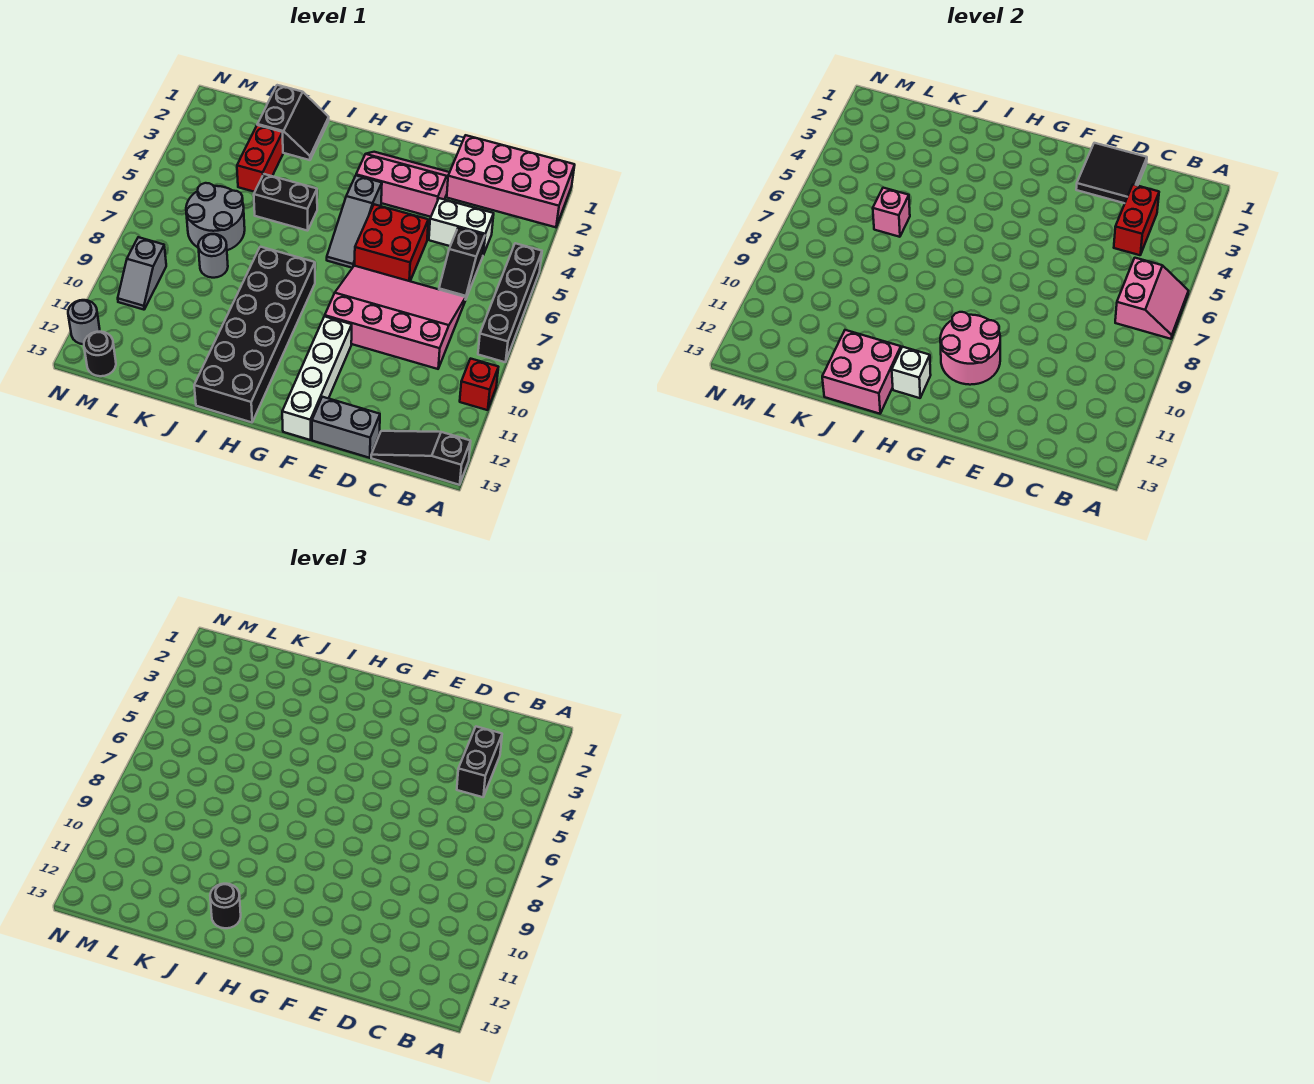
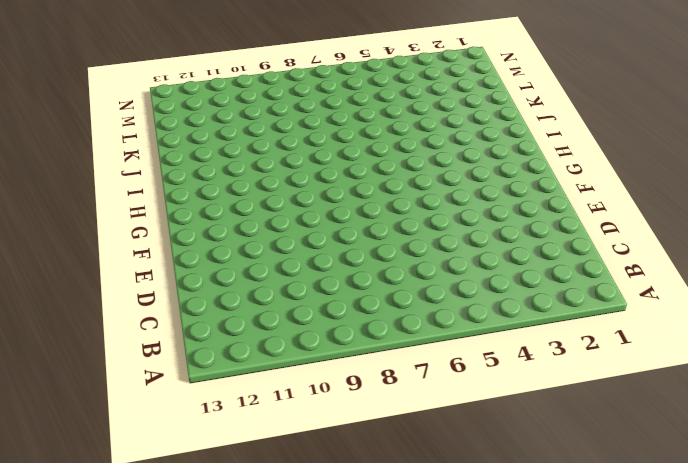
none -> pink 2x4 brick [447,135,575,227]
none -> black 1x4 brick [478,243,542,362]
none -> red 1x1 brick [460,359,498,410]
none -> black 1x3 slope [371,431,471,485]

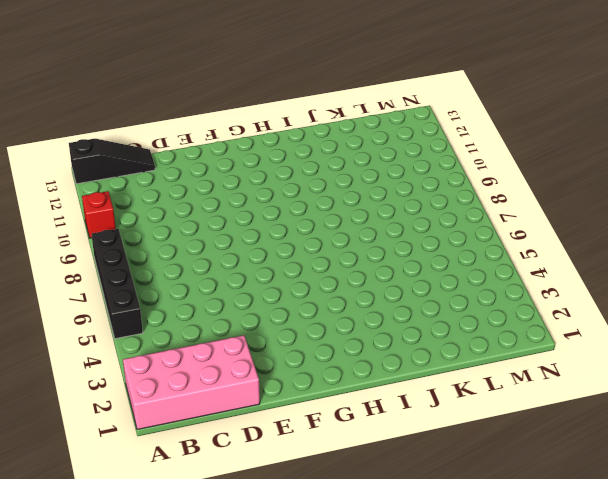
none -> white 1x2 brick [429,198,494,255]
none -> black 1x2 slope [439,228,485,298]
none -> pink 3x4 slope [325,265,466,369]
none -> grey 1x2 brick [312,397,380,458]

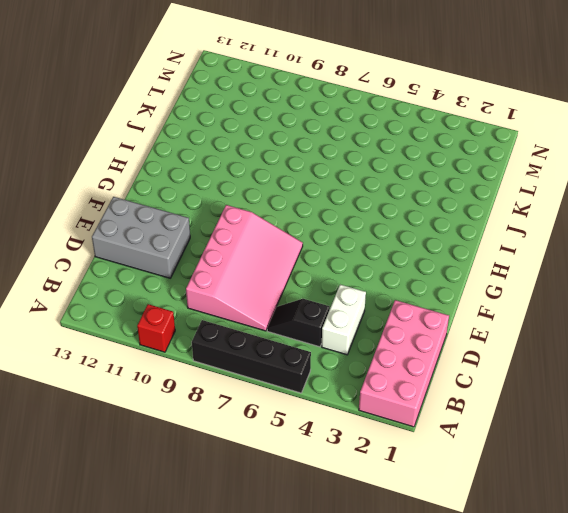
grey 2x3 brick [92,197,190,278] -> grey 1x2 brick [312,397,380,458]
none -> black 1x3 slope [371,431,471,485]
none -> pink 2x3 slope [356,152,450,217]
none -> red 2x2 brick [355,204,428,281]
none -> white 1x4 brick [282,316,352,440]

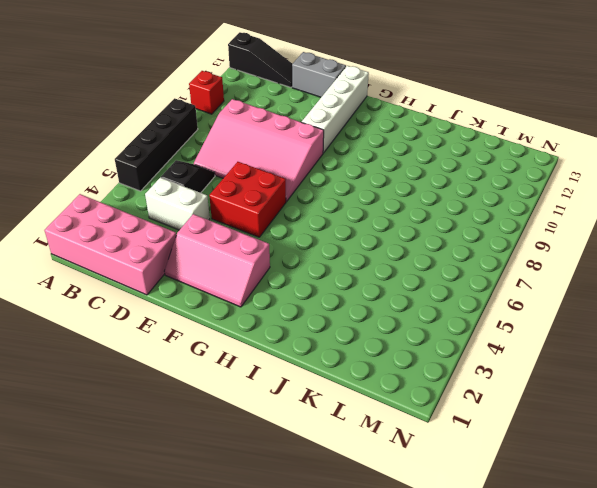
none -> grey 1x3 slope [327,176,382,268]
none -> black 2x6 brick [194,247,315,422]
none -> black 1x2 brick [254,174,317,231]
none -> black 2x2 slope [257,85,329,160]

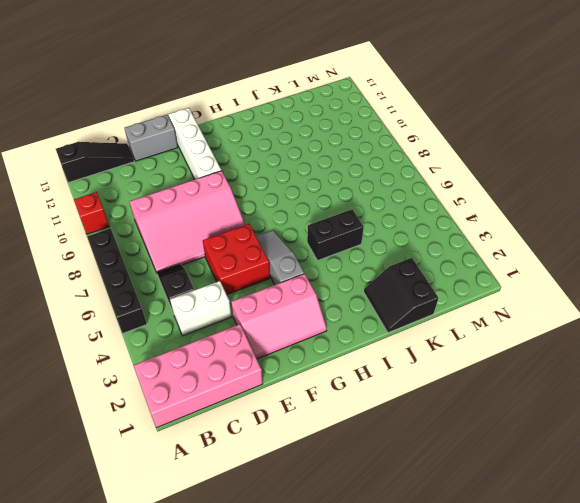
none -> black 2x6 brick [194,247,315,422]
none -> red 1x2 brick [237,125,283,192]
none -> grey 2x2 round brick [186,183,245,250]
none -> grey 1x1 round brick [198,234,228,278]

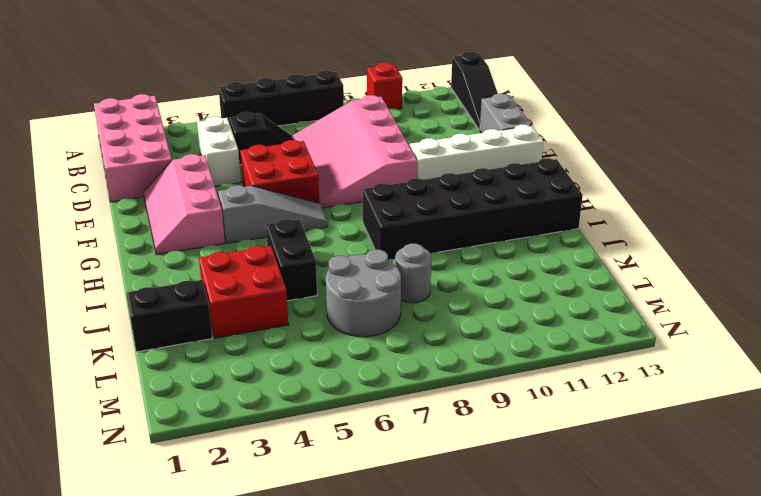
red 2x2 brick [199,246,289,338] -> red 1x2 brick [237,125,283,192]
none -> grey 1x2 slope [118,237,166,310]
none -> black 1x1 round brick [84,332,116,376]
none -> grey 1x1 round brick [68,300,100,344]
none -> pink 2x2 slope [1115,258,1188,339]

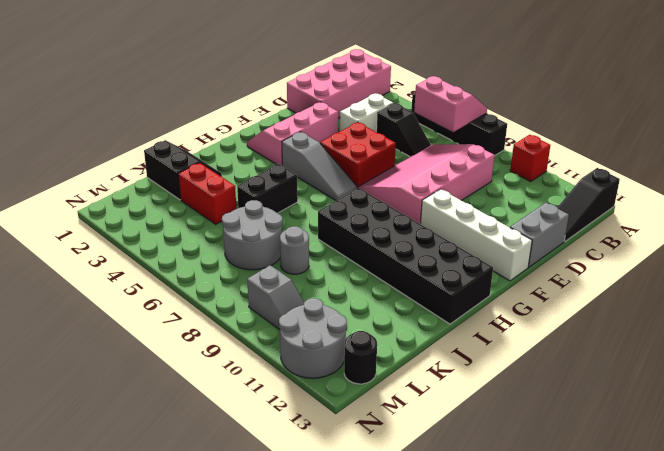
grey 2x2 round brick [279,298,347,378] -> grey 1x1 round brick [68,300,100,344]
none -> red 1x2 brick [1114,185,1159,255]
none -> black 2x2 tile [1076,143,1147,203]
none -> pink 2x2 round brick [940,312,1000,385]
none -> white 1x1 brick [892,347,931,398]

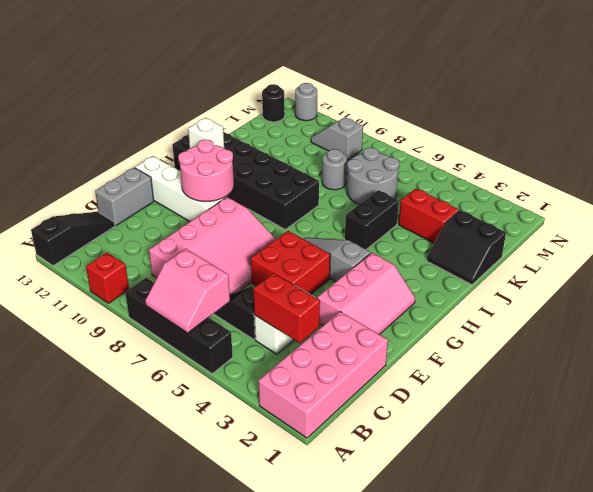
none -> black 2x2 tile [1076,143,1147,203]
none -> pink 2x2 brick [822,330,901,414]
none -> pink 1x1 brick [873,188,910,237]
none -> black 1x2 brick [457,727,502,797]

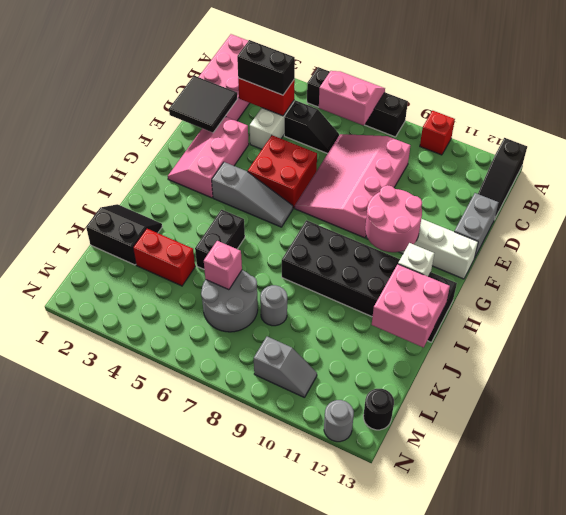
none -> black 1x1 round brick [210,884,241,928]

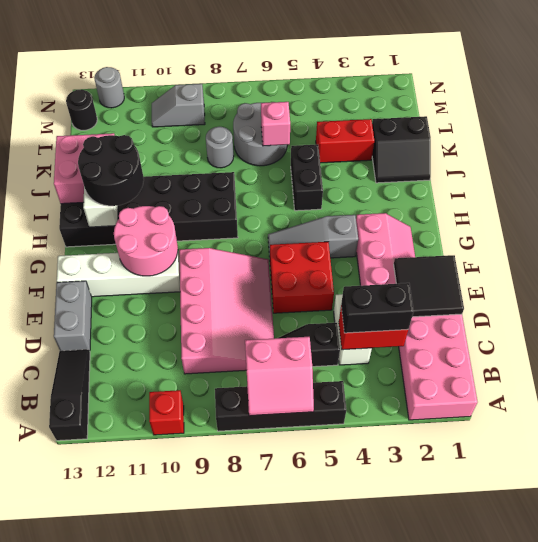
black 2x2 round brick [78,135,144,206] -> black 1x1 round brick [210,884,241,928]

